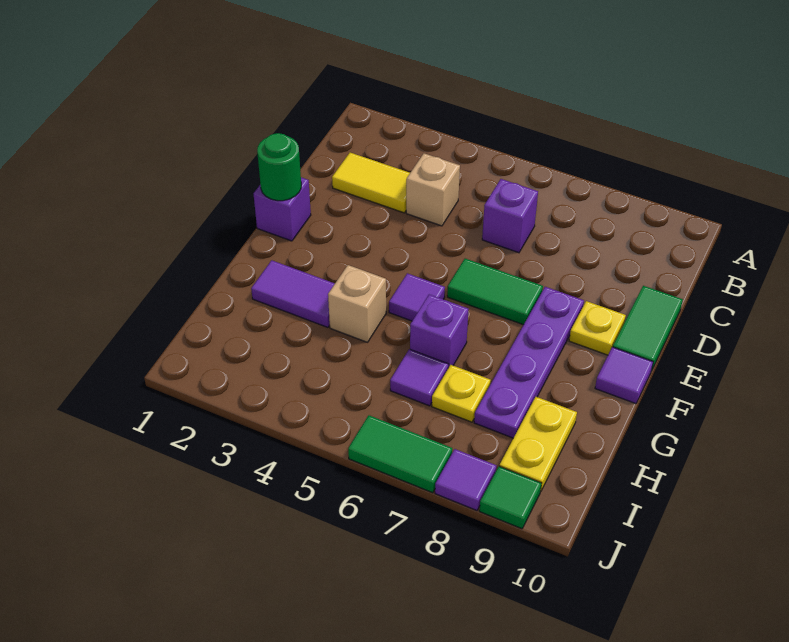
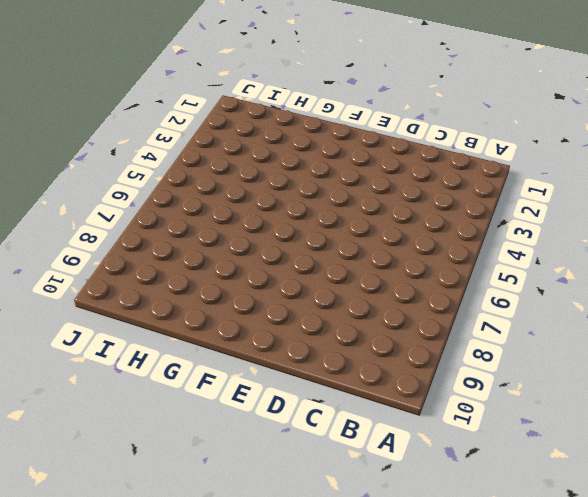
none -> yellow 1x2 tile [332,153,410,213]
none -> tan 1x1 brick [406,153,460,226]
none -> purple 1x1 brick [482,179,538,253]

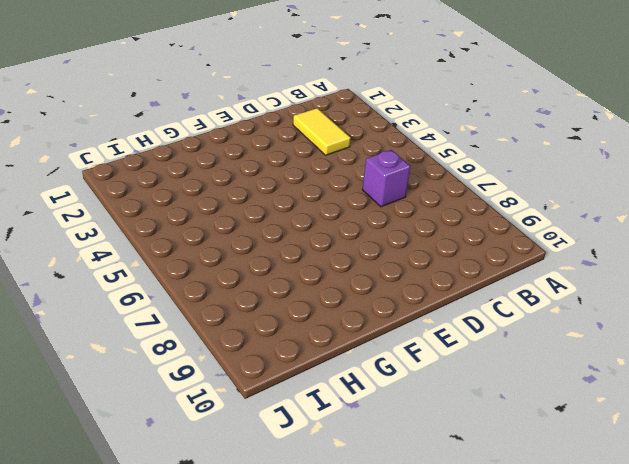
none -> tan 1x1 brick [406,153,460,226]
none -> green 1x2 tile [613,286,683,371]
none -> purple 1x1 brick [253,177,311,241]

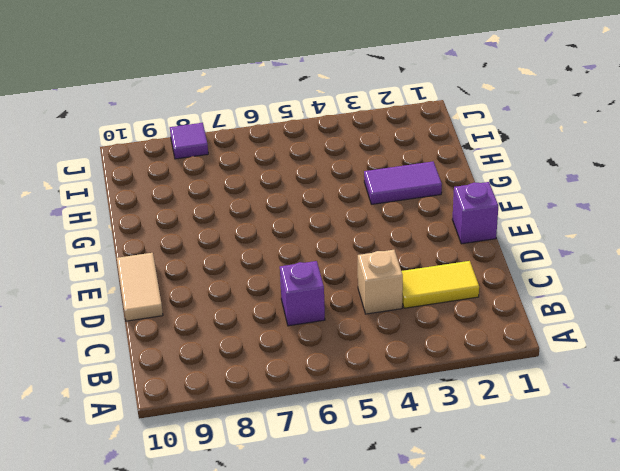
tan 1x2 tile [117,253,163,321] -> green 1x2 tile [613,286,683,371]
none -> green 1x2 tile [447,259,543,325]
none -> purple 1x4 plate [474,287,584,438]
none -> yellow 1x1 plate [569,301,626,355]

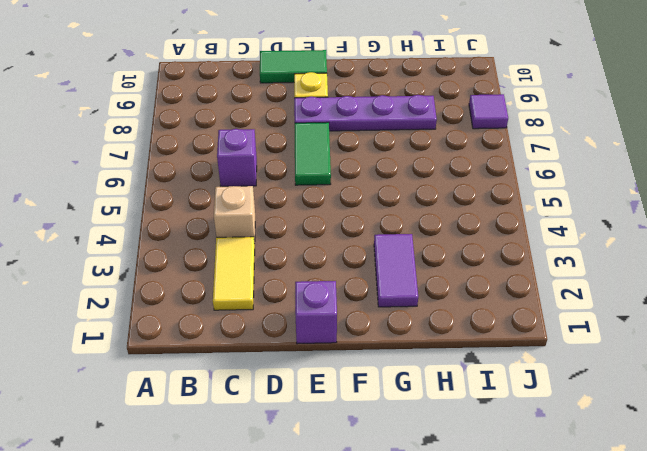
none -> purple 1x1 tile [389,273,445,321]
none -> purple 1x1 tile [595,347,653,404]
none -> tan 1x1 brick [328,265,386,342]

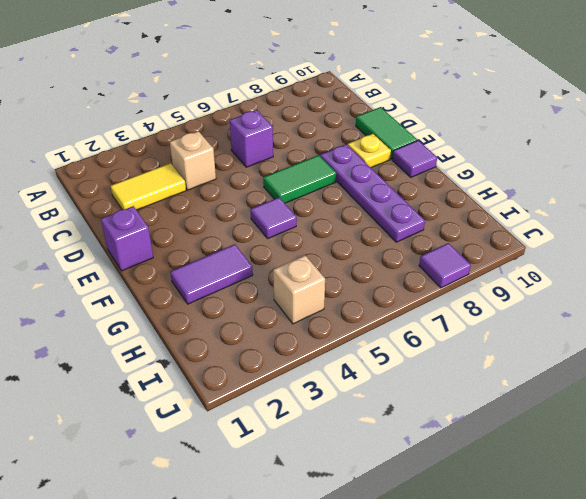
tan 1x1 brick [273,255,325,324] -> tan 1x1 brick moved to [328,265,386,342]
none -> purple 1x1 brick [410,294,469,368]
none -> purple 1x1 tile [390,349,448,406]
none -> yellow 1x1 plate [432,365,491,422]

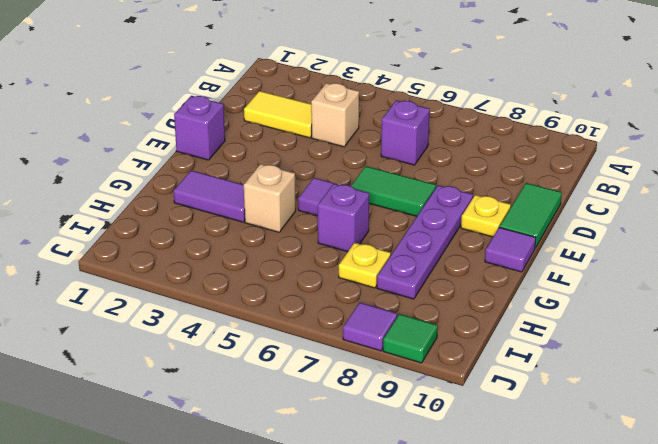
none -> purple 1x1 tile [390,349,448,406]
none -> yellow 1x2 plate [500,397,577,490]
none -> green 1x2 tile [348,415,452,493]

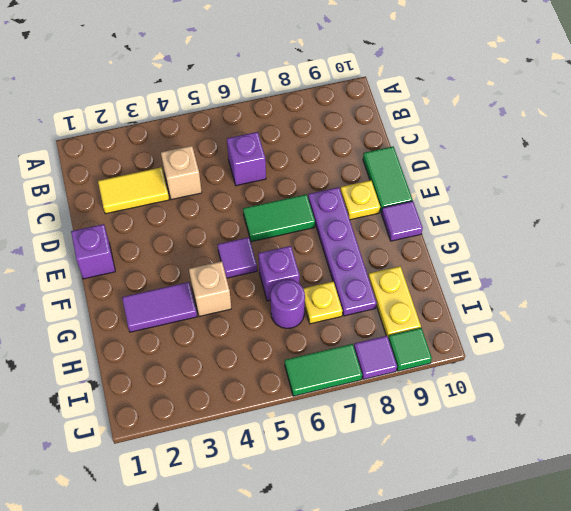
purple 1x1 round brick [271,280,305,329] -> purple 1x1 tile [390,349,448,406]
none -> green 1x1 round brick [257,133,301,201]

